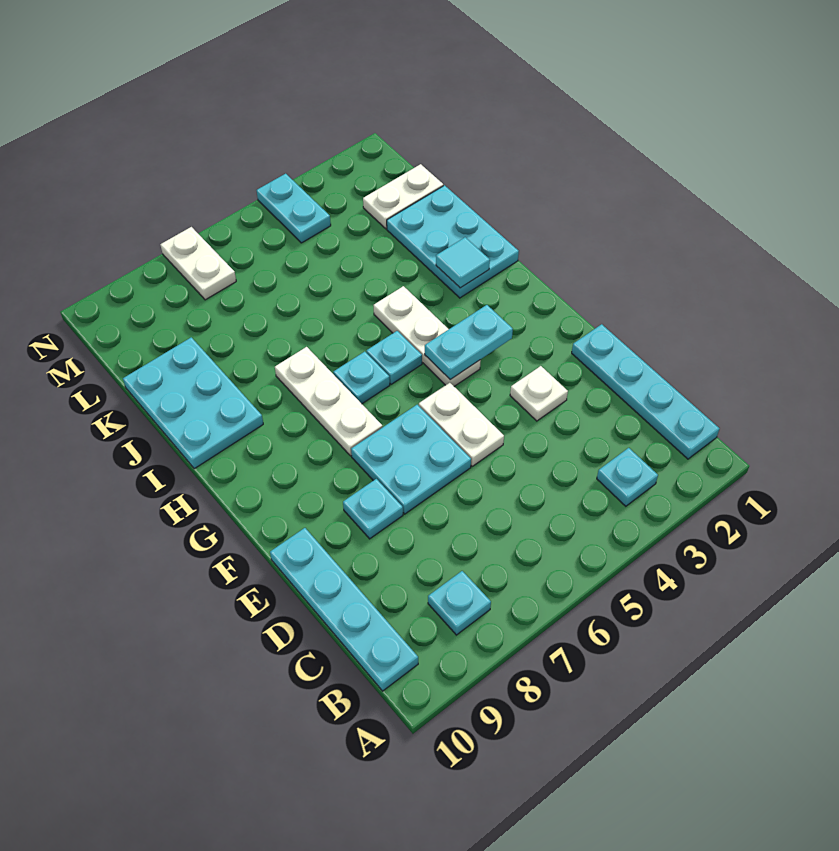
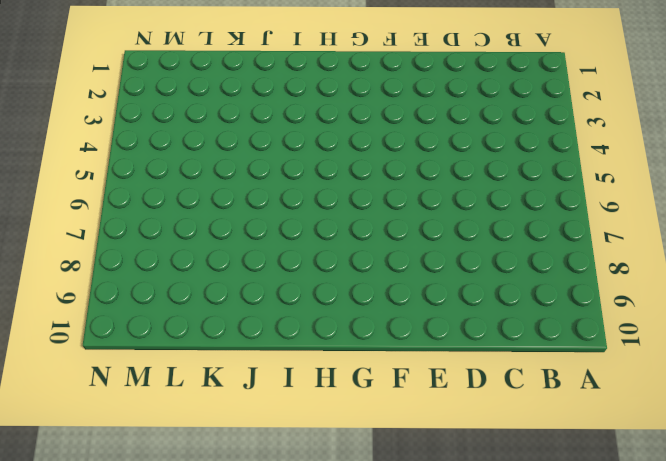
none -> cyan 1x4 plate [572,324,720,459]
none -> cyan 1x1 plate [597,448,658,506]
none -> cyan 1x1 plate [428,571,491,635]

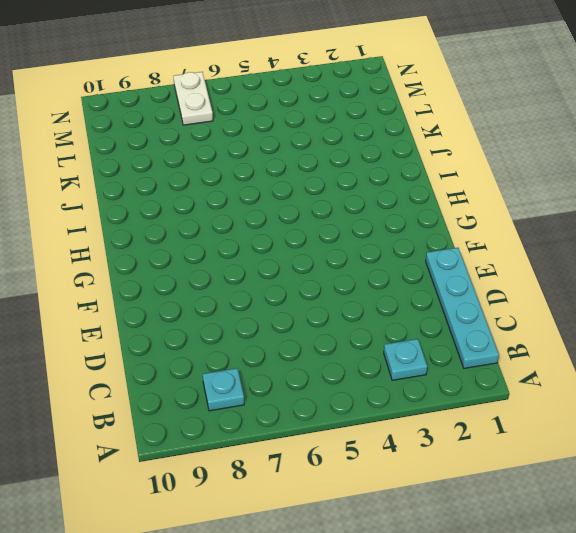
none -> cyan 1x4 plate [270,528,418,691]
none -> white 1x1 plate [510,366,568,421]
none -> white 1x2 plate [419,383,504,466]

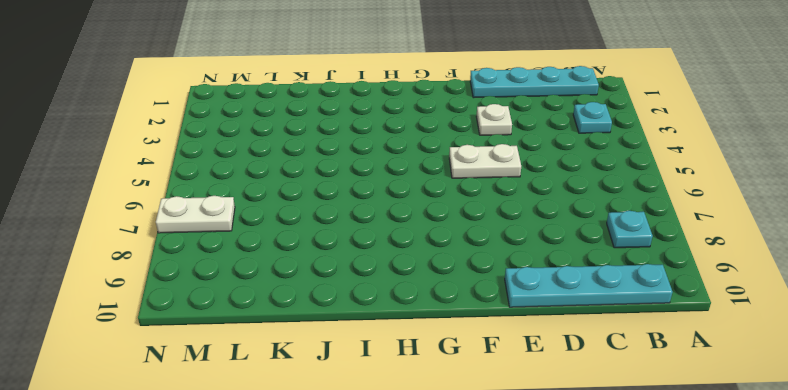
none -> cyan 2x2 plate [351,405,471,514]
none -> cyan 1x1 plate [343,479,403,539]
none -> white 1x3 plate [374,286,481,386]

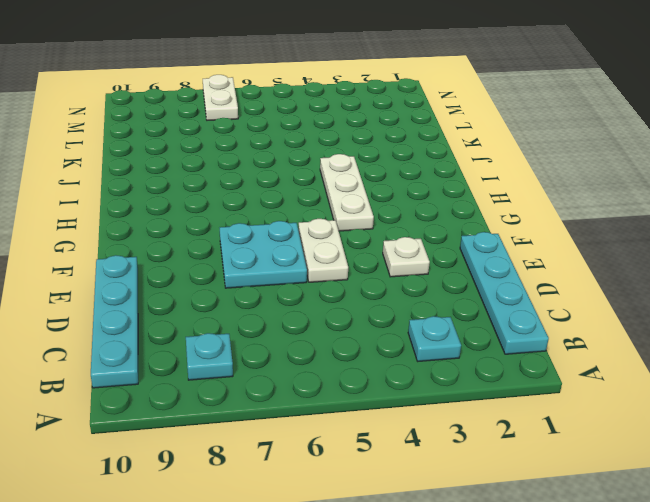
none -> cyan 1x1 plate [343,479,403,539]
none -> white 1x3 plate [275,347,383,456]
none -> cyan 1x1 plate [366,331,422,384]

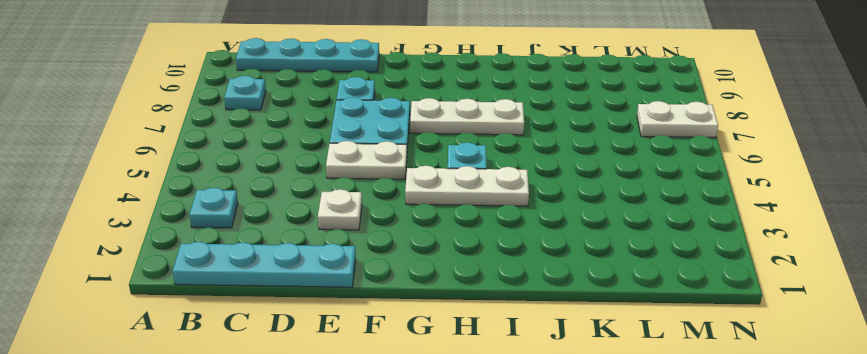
none -> cyan 1x1 plate [333,352,390,404]
none -> cyan 2x3 plate [387,185,519,298]
none -> cyan 2x3 plate [123,337,263,469]

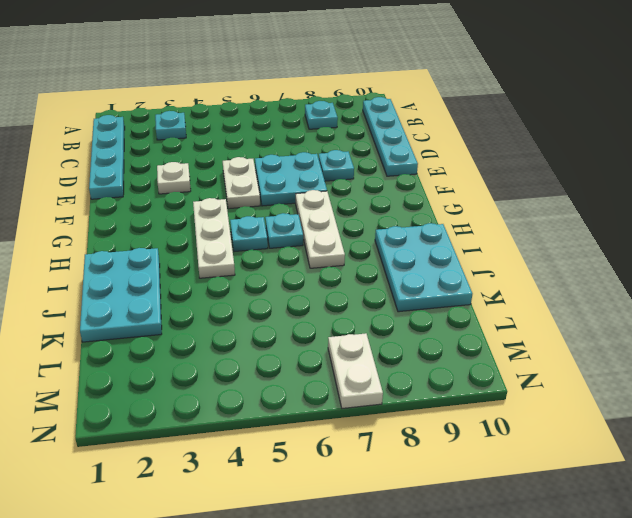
none -> white 1x2 plate [363,164,443,229]
none -> cyan 1x2 plate [257,174,331,243]
none -> cyan 1x2 plate [425,305,513,380]

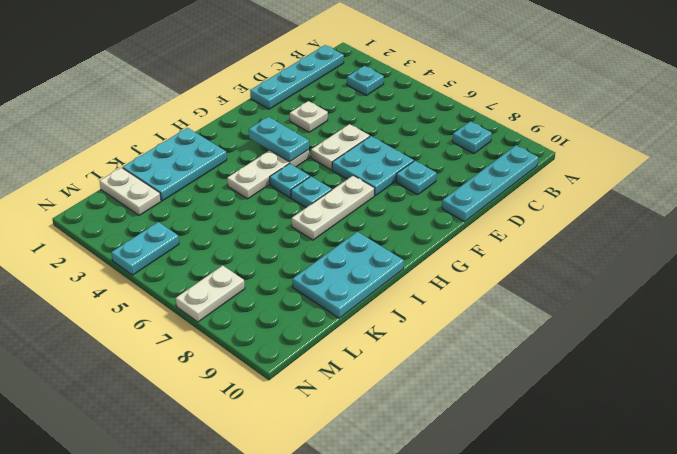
none -> cyan 1x1 tile [436,237,490,288]

